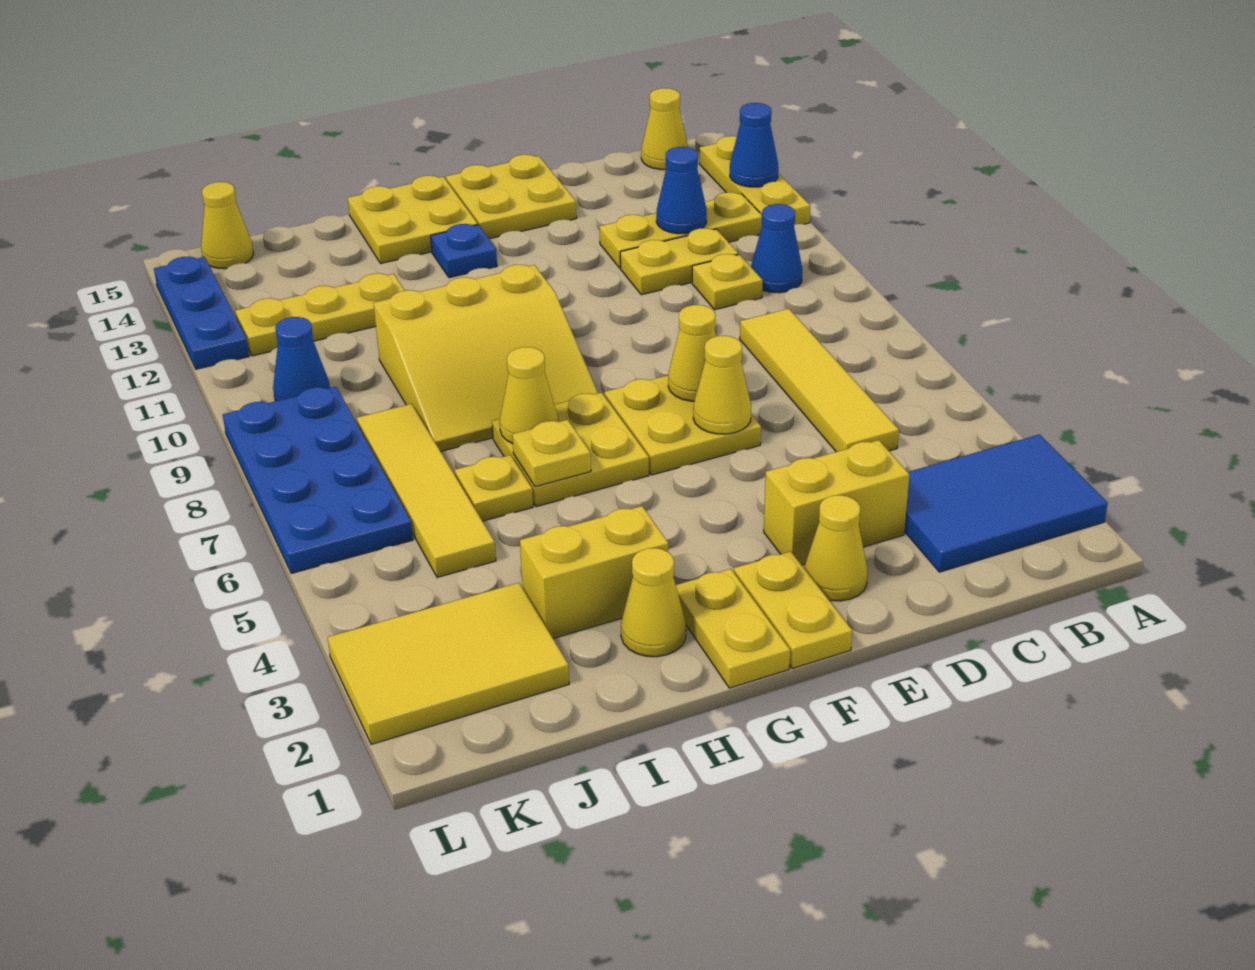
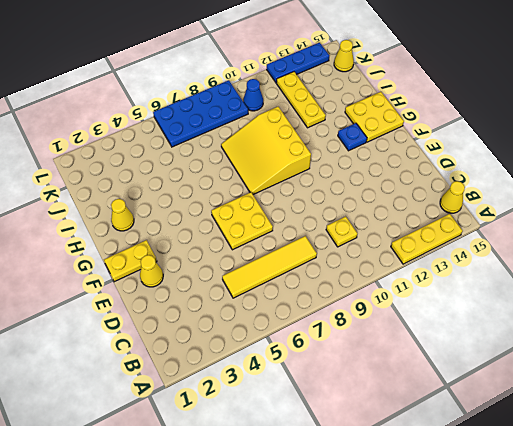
none -> blue 2x3 tile [904,434,1108,572]
none -> blue 1x1 cone [751,204,802,293]
none -> yellow 1x3 plate [599,192,762,268]
none -> yellow 1x2 plate [620,228,738,295]

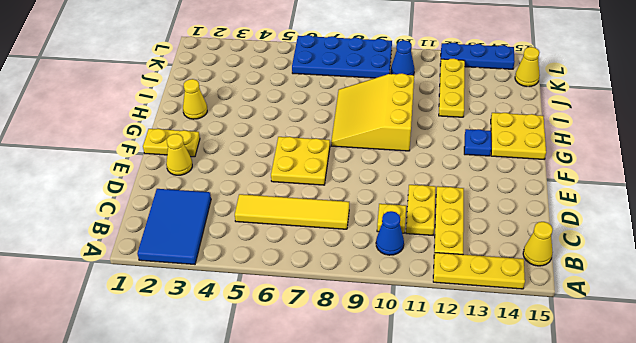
none -> yellow 1x2 brick [764,440,909,565]
none -> yellow 2x2 plate [446,155,577,239]
none -> yellow 1x2 plate [676,569,790,688]
none -> yellow 2x2 plate [492,393,649,507]

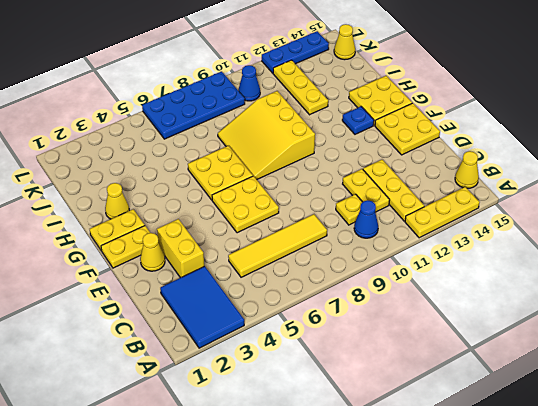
none -> yellow 1x2 brick [520,506,668,638]
none -> yellow 1x1 plate [455,455,533,521]
none -> yellow 2x3 tile [328,583,569,744]
none -> yellow 1x4 tile [357,404,496,577]

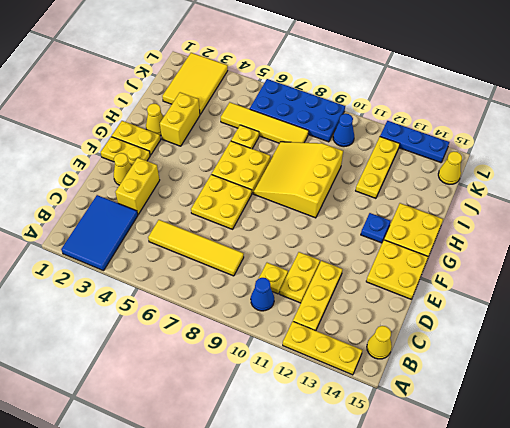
none -> blue 1x1 cone [730,103,778,187]
none -> blue 1x1 cone [656,147,707,234]
none -> yellow 1x1 cone [693,336,751,434]
none -> yellow 1x1 cone [668,305,716,401]

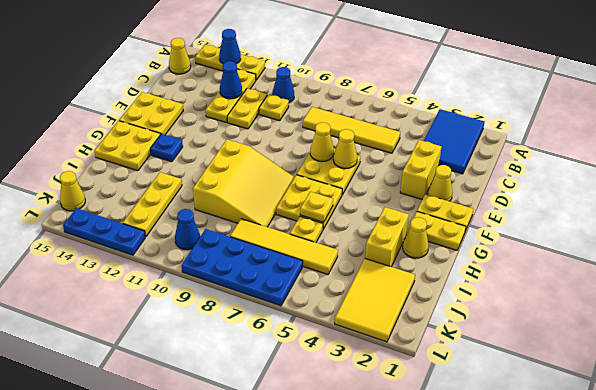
none -> yellow 1x1 cone [500,347,558,443]

